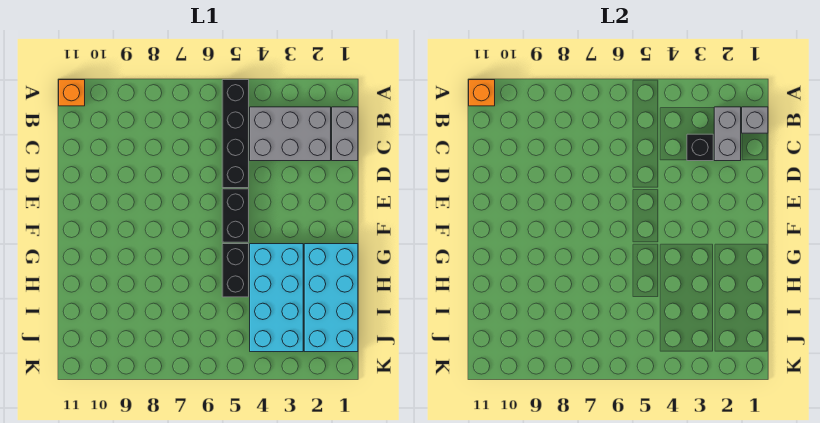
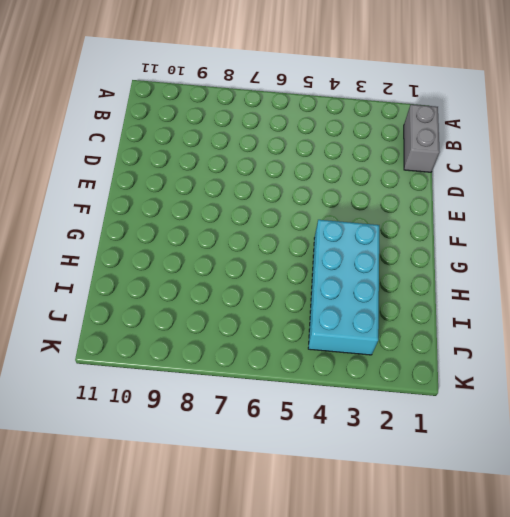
none -> black 1x4 brick [222,80,249,188]
none -> orange 1x1 brick [59,80,85,106]
none -> grey 2x3 brick [250,107,331,161]

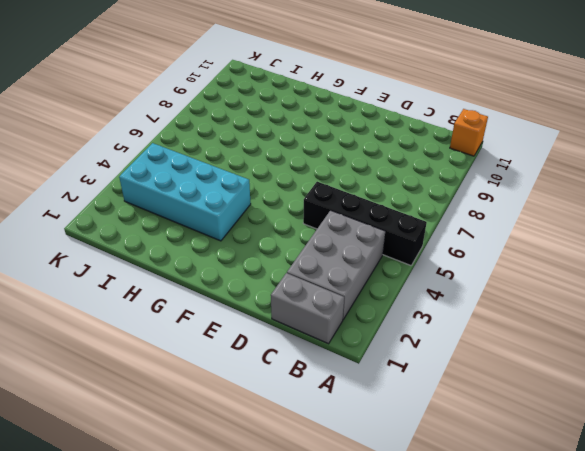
none -> black 1x2 brick [222,189,249,242]
none -> cyan 2x4 brick [304,244,358,352]
none -> black 1x2 brick [222,244,249,297]

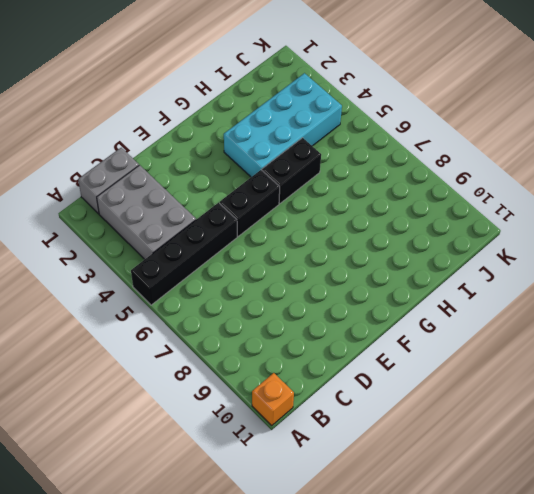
none -> cyan 2x4 brick [304,244,358,352]
none -> orange 1x1 brick [469,80,495,106]
none -> grey 1x1 brick [742,107,768,133]

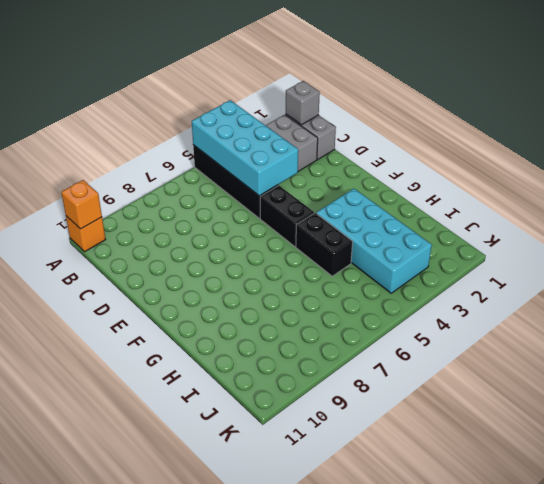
cyan 2x4 brick [192,100,298,196] -> cyan 2x4 brick moved to [304,244,358,352]
none -> grey 1x2 brick [714,107,741,161]
none -> black 1x1 brick [687,134,713,161]

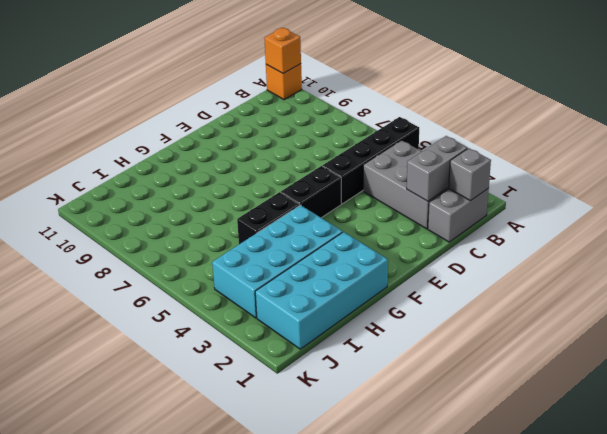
none -> black 1x1 brick [687,134,713,161]

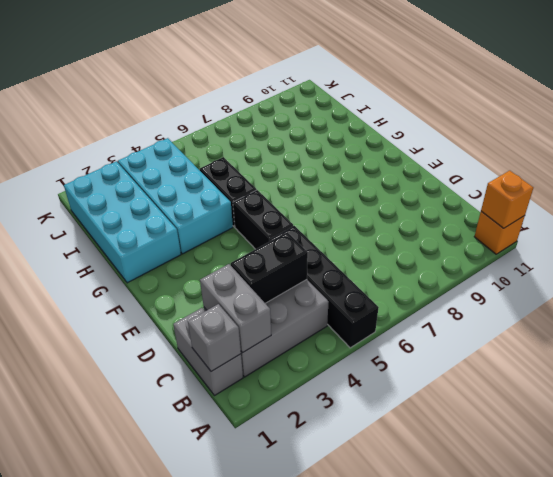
black 1x2 brick [231,232,308,303] -> black 1x1 brick [687,134,713,161]

